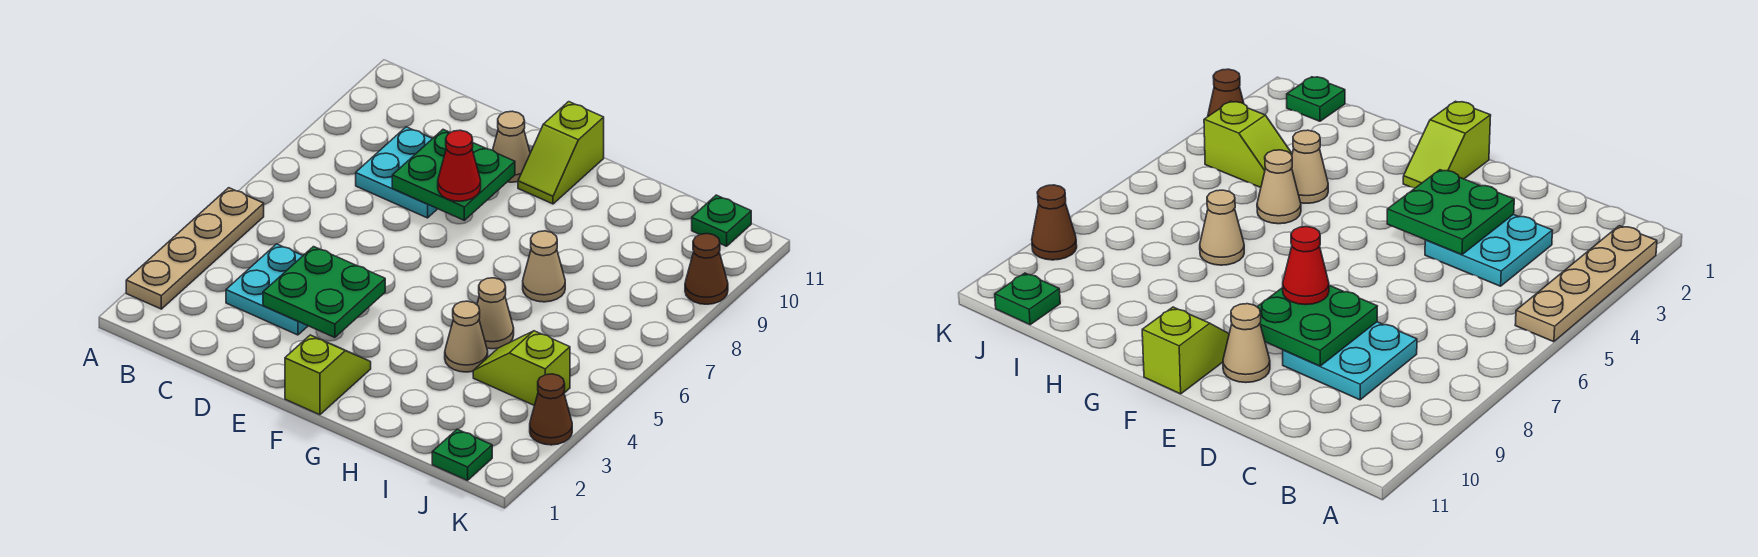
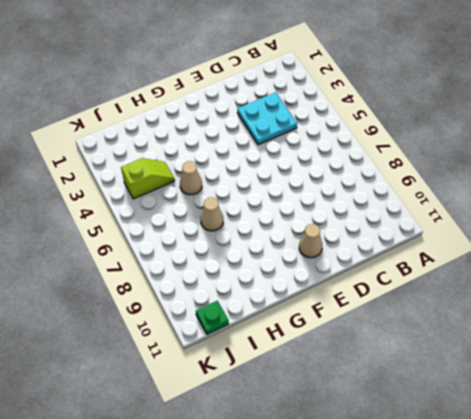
none -> tan 1x4 plate [126,188,264,309]
none -> cyan 2x2 plate [356,127,437,218]
none -> lime 1x2 slope [285,335,371,415]

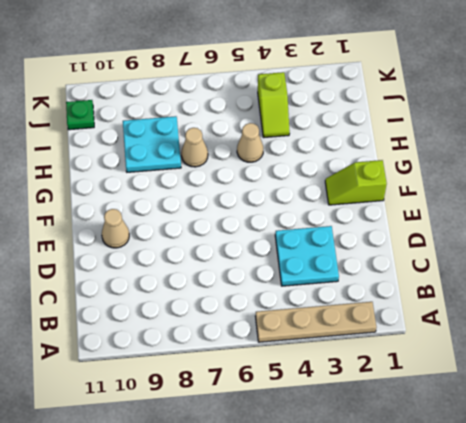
cyan 2x2 plate [123,116,181,172] -> cyan 2x2 plate moved to [356,127,437,218]
none -> lime 1x2 slope [518,102,604,204]
none -> tan 1x1 cone [445,301,488,372]
none -> green 1x1 plate [432,429,492,480]

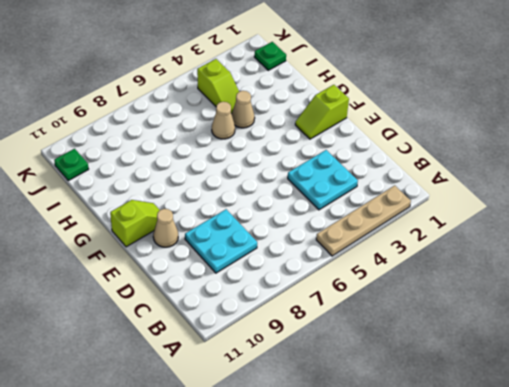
none -> tan 1x1 cone [523,231,565,302]
none -> brown 1x1 cone [530,374,572,445]
none -> brown 1x1 cone [685,234,728,304]

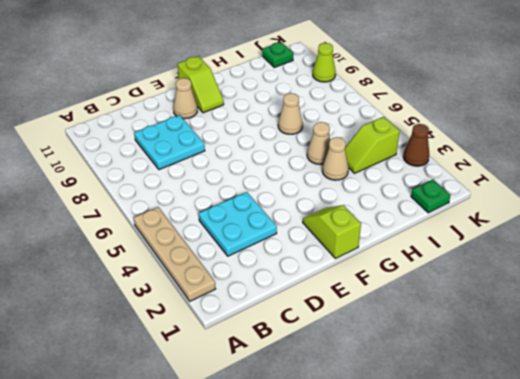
lime 1x1 cone [313,43,336,82] -> brown 1x1 cone [685,234,728,304]
none -> green 2x2 plate [263,247,385,338]
none -> green 2x2 plate [392,130,515,220]
none -> red 1x1 cone [438,130,481,201]

